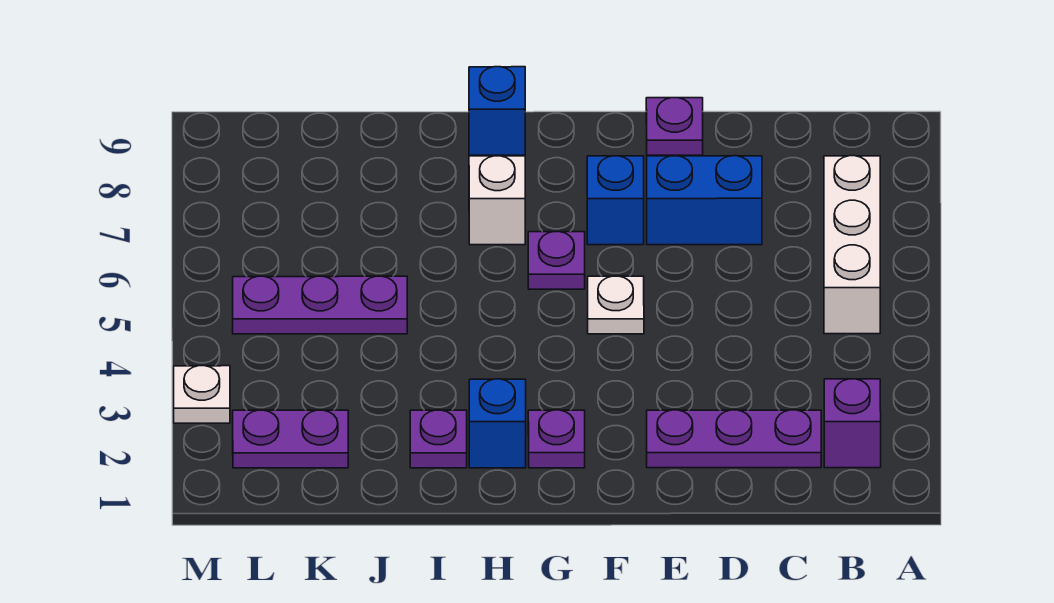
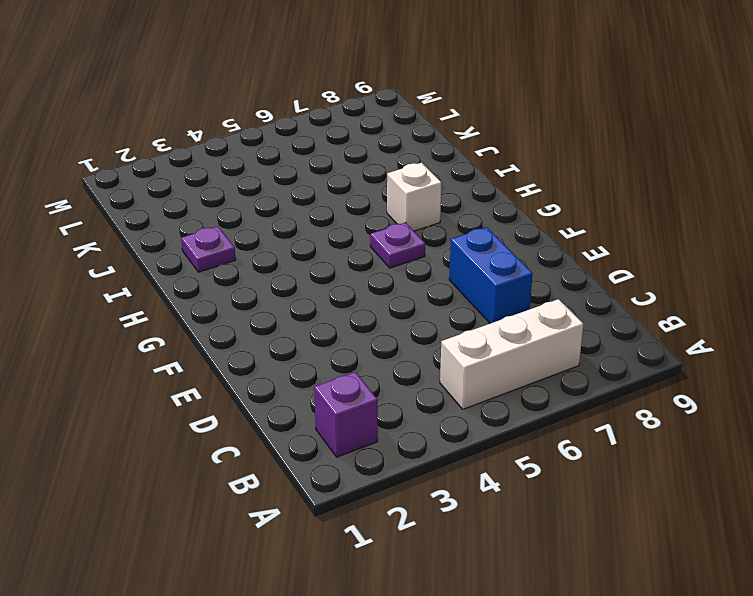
none -> purple 1x3 plate [647,410,821,468]
none -> purple 1x1 plate [646,98,703,155]
none -> white 1x1 plate [588,276,644,334]

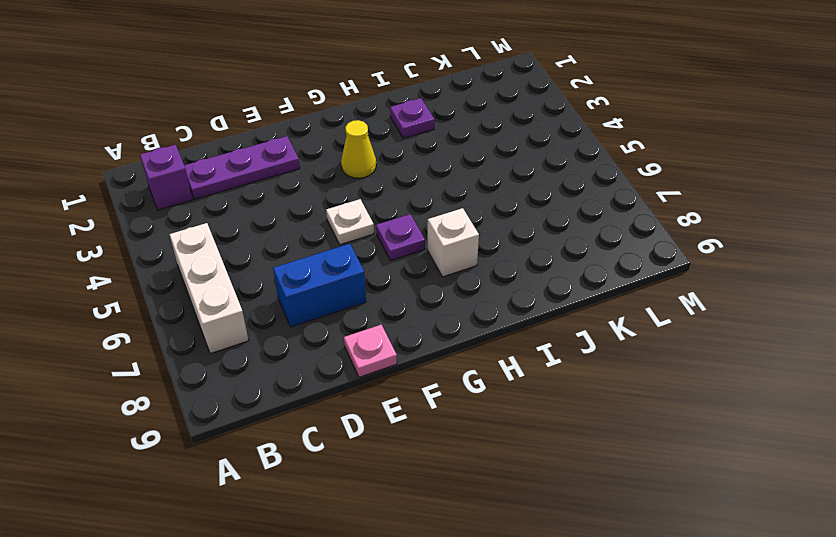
pink 1x1 plate [344,325,397,377] -> purple 1x1 plate [646,98,703,155]
yellow 1x1 cone [341,120,376,178] -> none
none -> blue 1x1 brick [587,156,644,245]
none -> purple 1x1 plate [528,410,585,468]
none -> blue 1x1 brick [469,379,526,468]

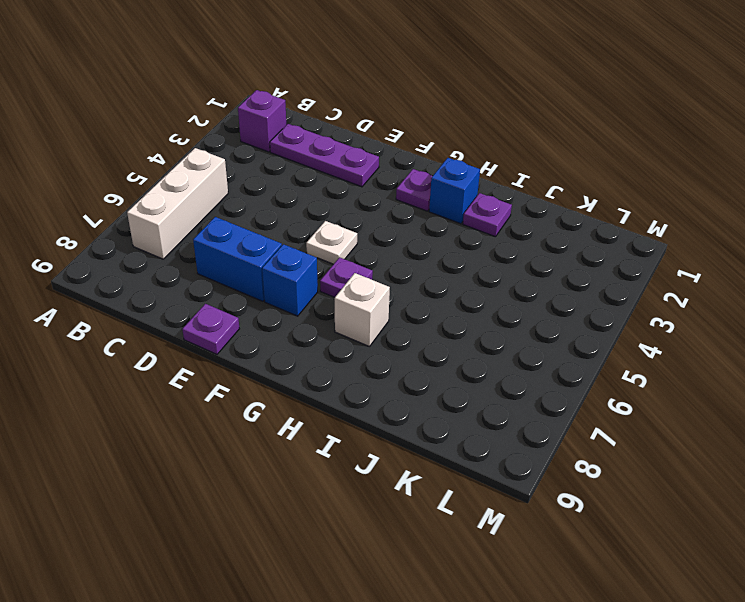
none -> blue 1x1 brick [469,67,525,155]
none -> purple 1x3 plate [233,276,407,334]
none -> purple 1x2 plate [233,410,348,468]

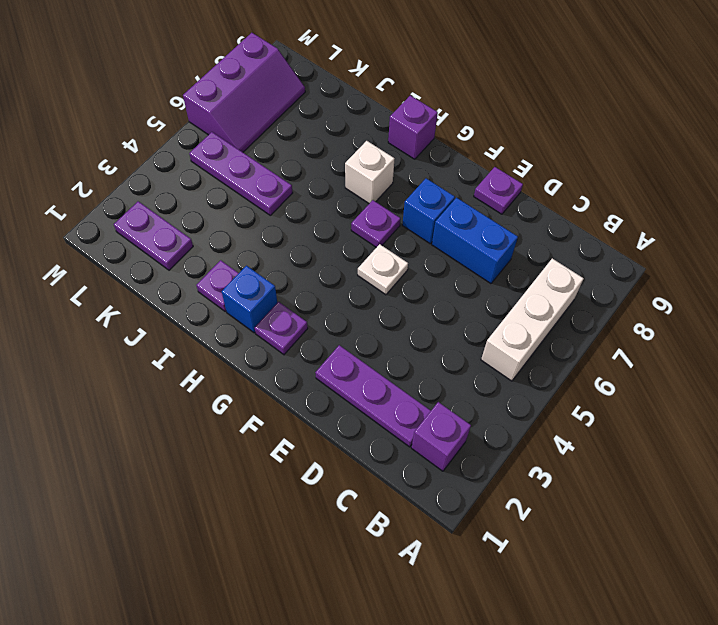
purple 1x1 brick [388,95,438,159] -> blue 1x1 brick [469,67,525,155]
purple 2x3 slope [183,33,305,152] -> none
none -> white 1x1 plate [174,366,230,423]

